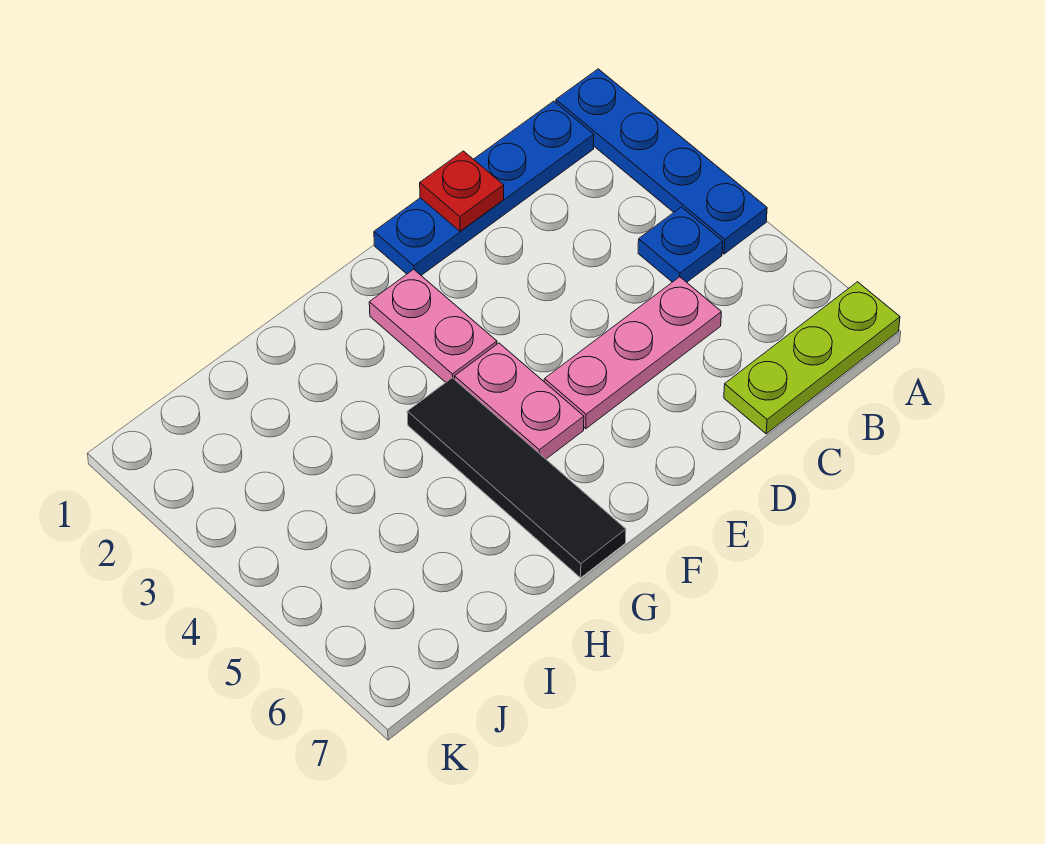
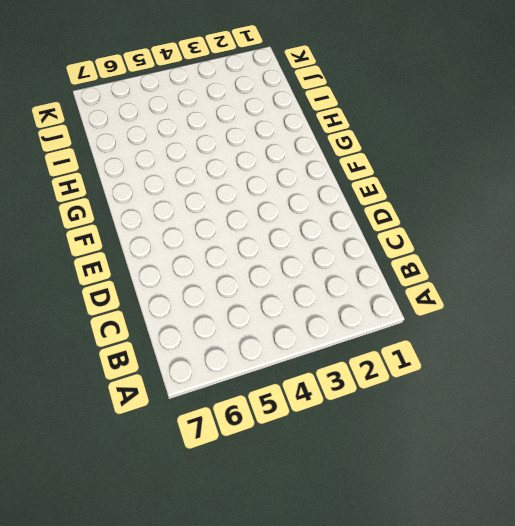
none -> blue 1x4 plate [556,69,767,254]
none -> lime 1x3 plate [724,282,900,434]

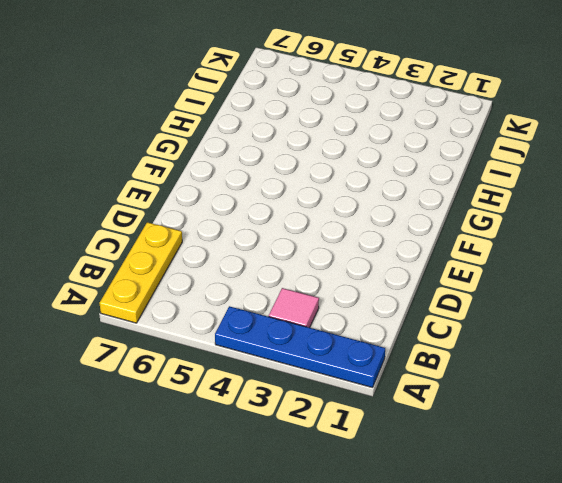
yellow 1x3 plate [100,222,182,323] -> lime 1x3 plate [724,282,900,434]
pink 1x1 tile [269,288,319,328] -> none
none -> blue 1x4 plate [374,101,594,275]
none -> blue 1x1 plate [638,207,723,282]

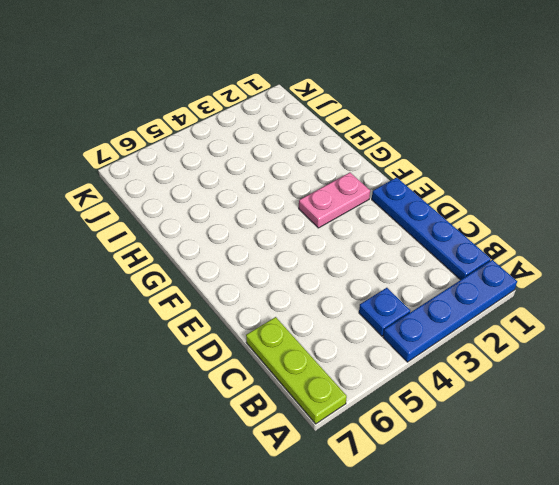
none -> pink 1x3 plate [544,277,721,429]
none -> pink 1x2 plate [455,343,584,459]

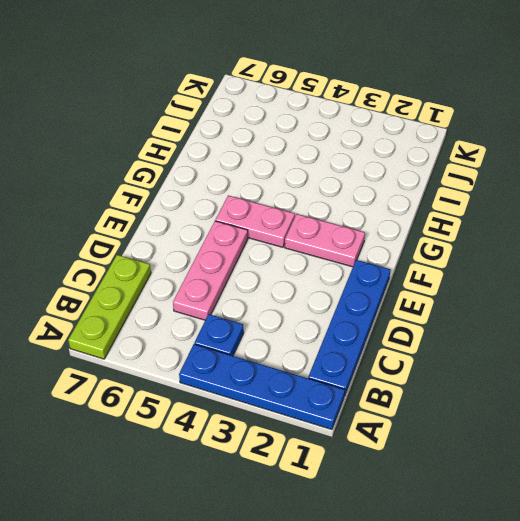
none -> black 1x4 tile [407,378,626,578]
none -> red 1x1 plate [420,151,504,231]

